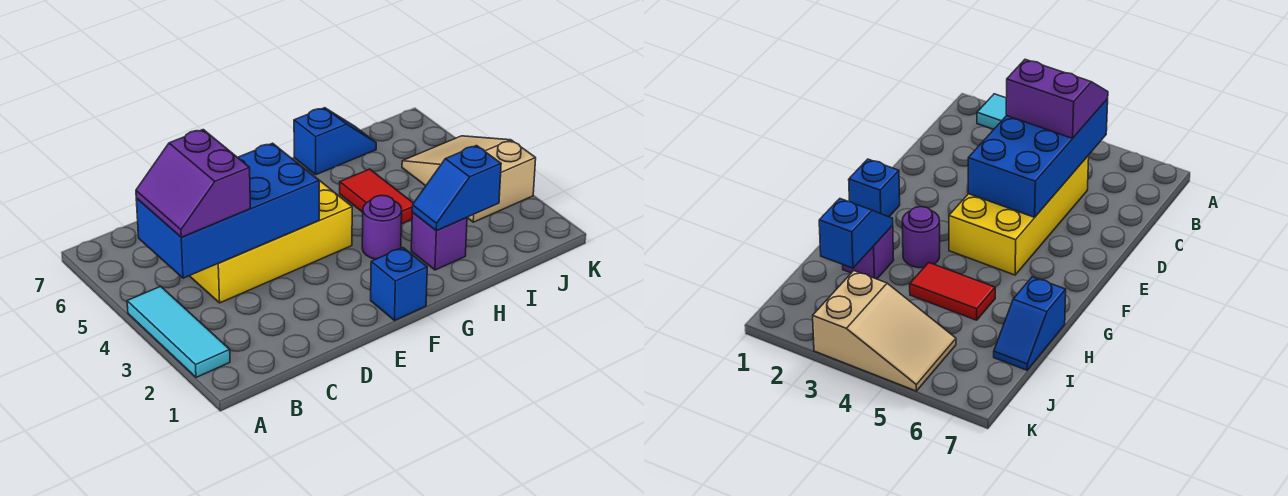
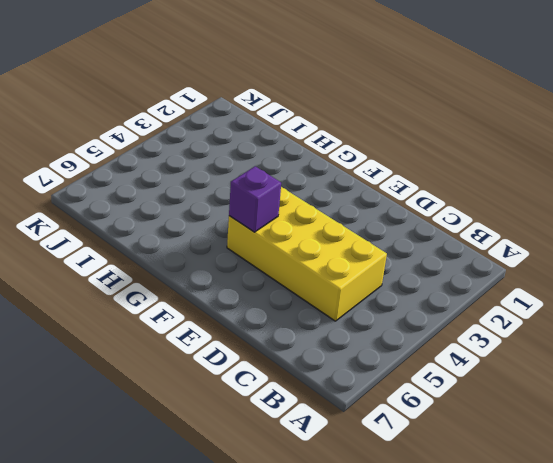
purple 1x1 brick [229,166,281,232] -> purple 1x1 brick moved to [411,213,467,270]
none -> cyan 1x3 tile [127,286,230,377]
none -> blue 1x1 brick [371,248,427,320]

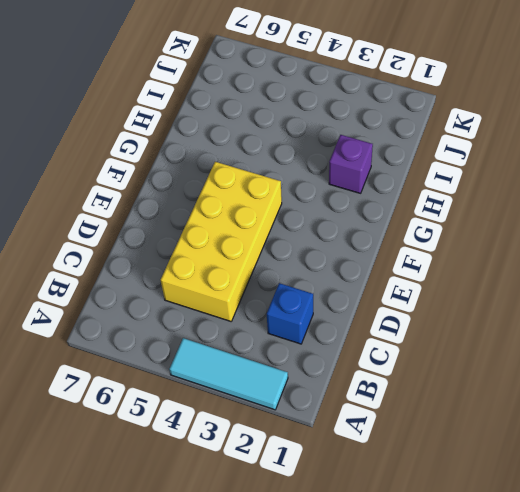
blue 1x1 brick [267,283,313,344] -> blue 1x1 brick moved to [371,248,427,320]
none -> purple 1x1 round brick [362,195,402,259]
none -> red 1x2 tile [340,169,413,224]

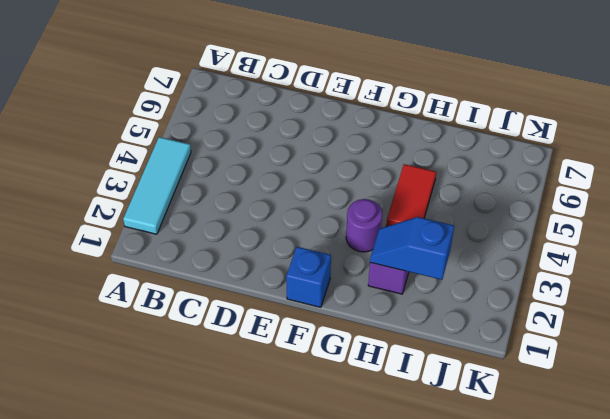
none -> yellow 2x4 brick [190,172,352,303]
none -> blue 1x2 slope [294,108,376,175]

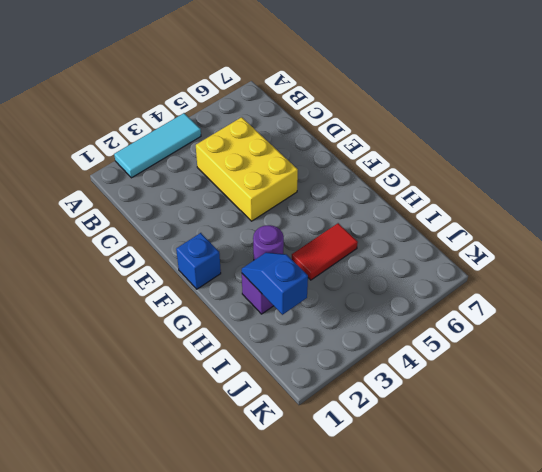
yellow 2x3 brick [196,117,298,221] -> yellow 2x4 brick [190,172,352,303]
none -> blue 1x2 slope [294,108,376,175]
none -> tan 2x3 slope [402,136,536,222]

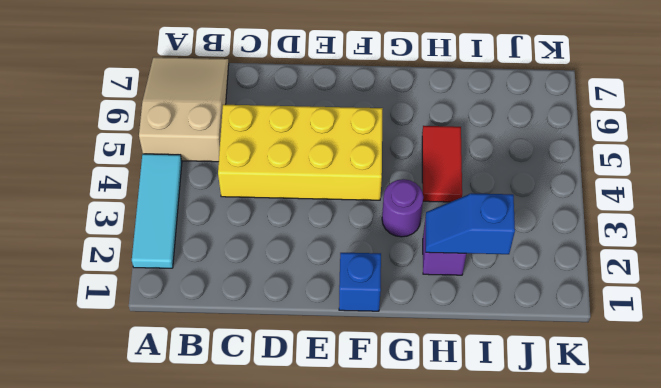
tan 2x3 slope [139,57,229,162] -> tan 2x3 slope moved to [402,136,536,222]
none -> blue 1x2 slope [294,108,376,175]
none -> blue 2x4 brick [136,143,319,278]

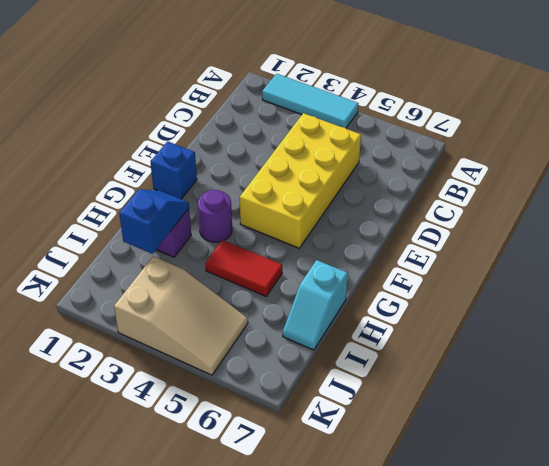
cyan 1x2 slope [283,260,348,350] -> blue 1x2 slope [294,108,376,175]
none -> blue 2x4 brick [136,143,319,278]
none -> purple 2x2 slope [136,130,250,237]

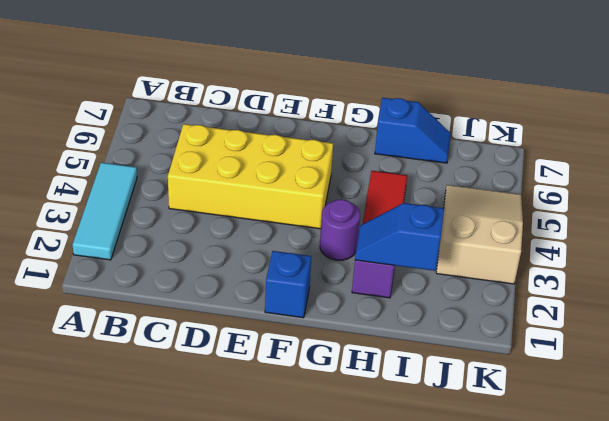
none -> blue 2x4 brick [136,143,319,278]
none -> purple 2x2 slope [136,130,250,237]

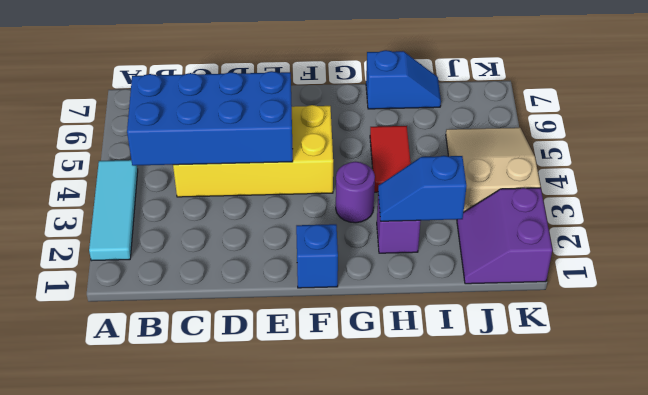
purple 2x2 slope [457,188,552,284] -> purple 2x2 slope moved to [136,130,250,237]

